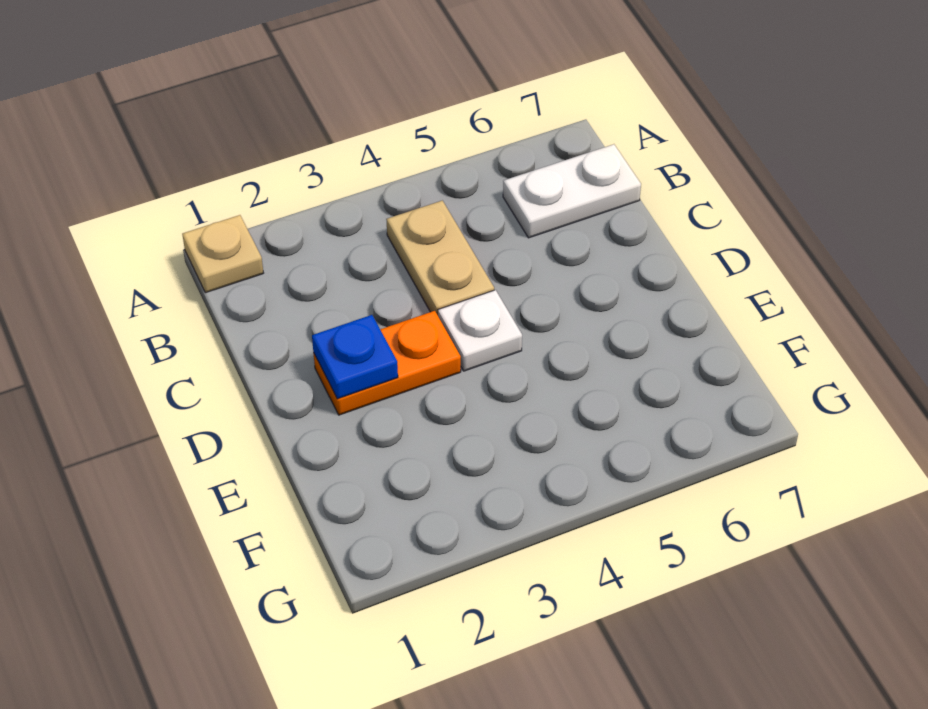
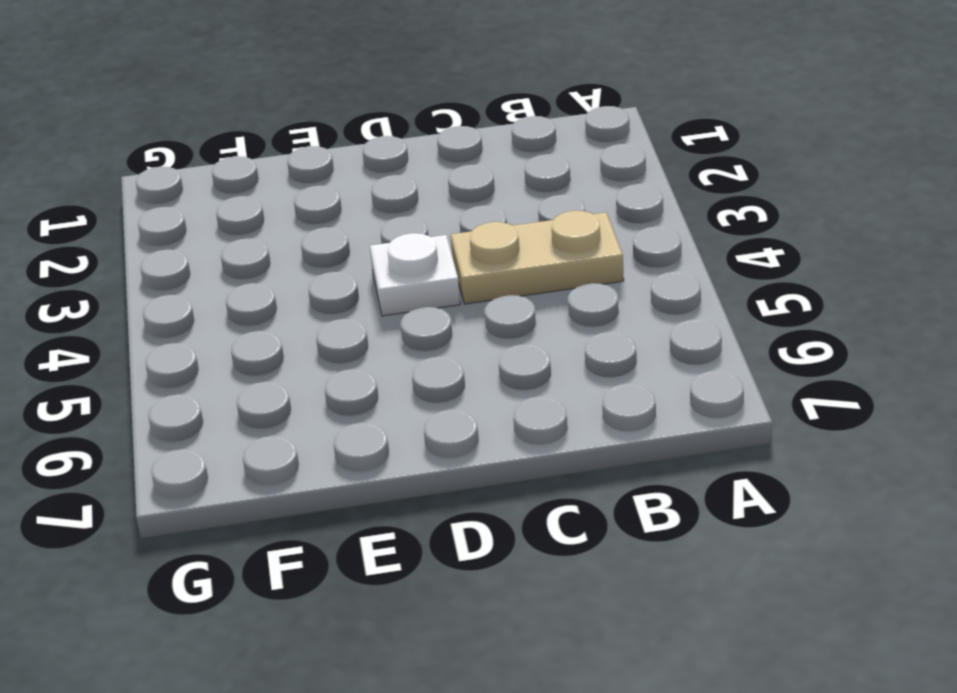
none -> tan 1x1 plate [182,215,263,293]
none -> white 1x2 plate [503,144,641,238]

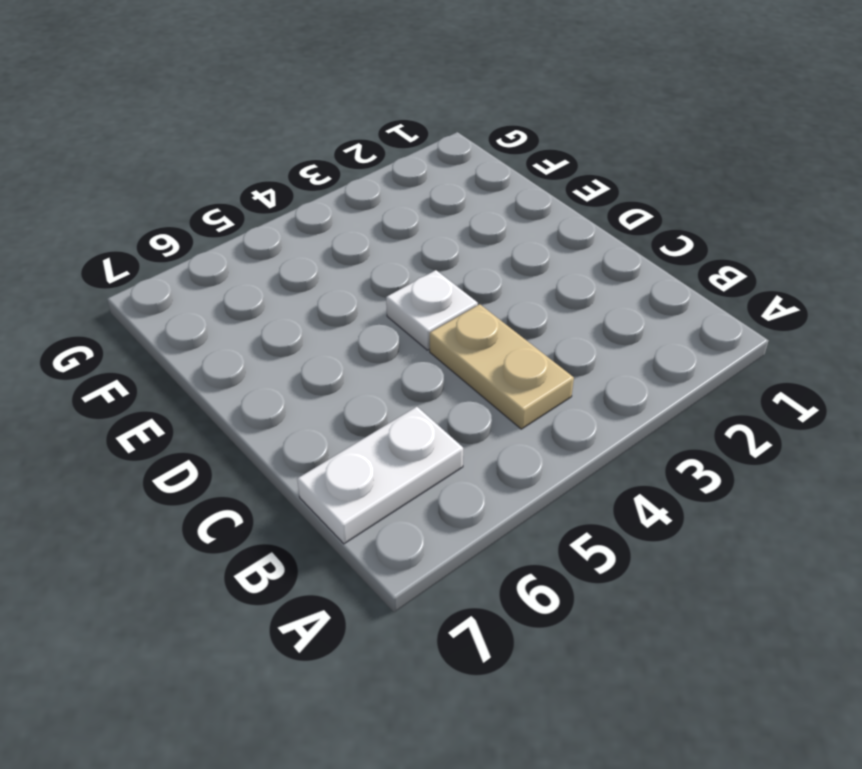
none -> tan 1x1 plate [182,215,263,293]
none -> orange 1x2 plate [314,311,461,415]

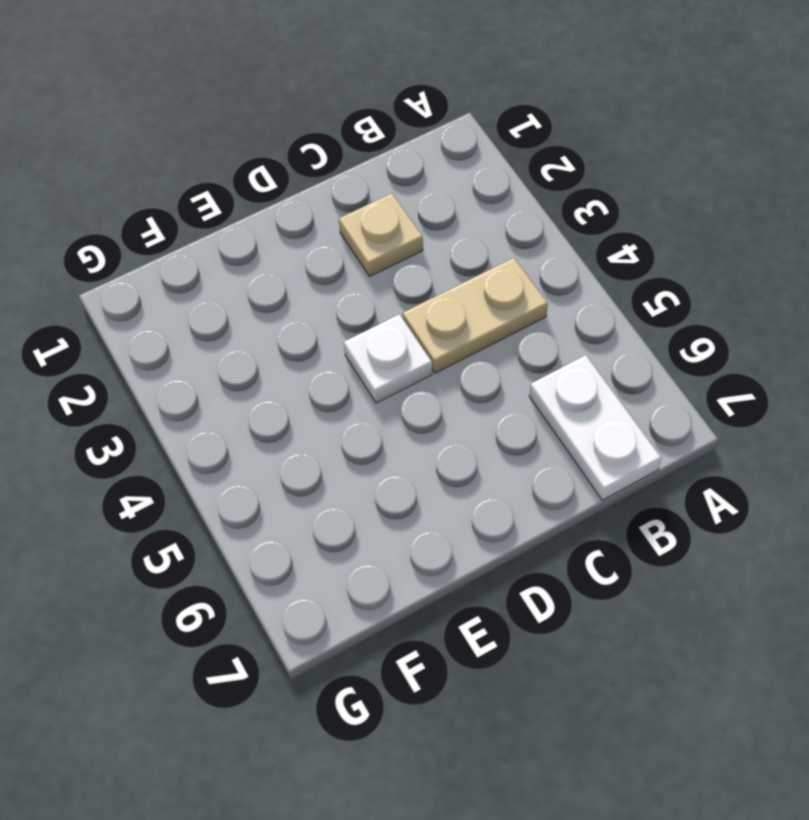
tan 1x1 plate [339,193,423,276] -> tan 1x1 plate moved to [182,215,263,293]
none -> orange 1x2 plate [314,311,461,415]
none -> blue 1x1 plate [312,315,398,399]

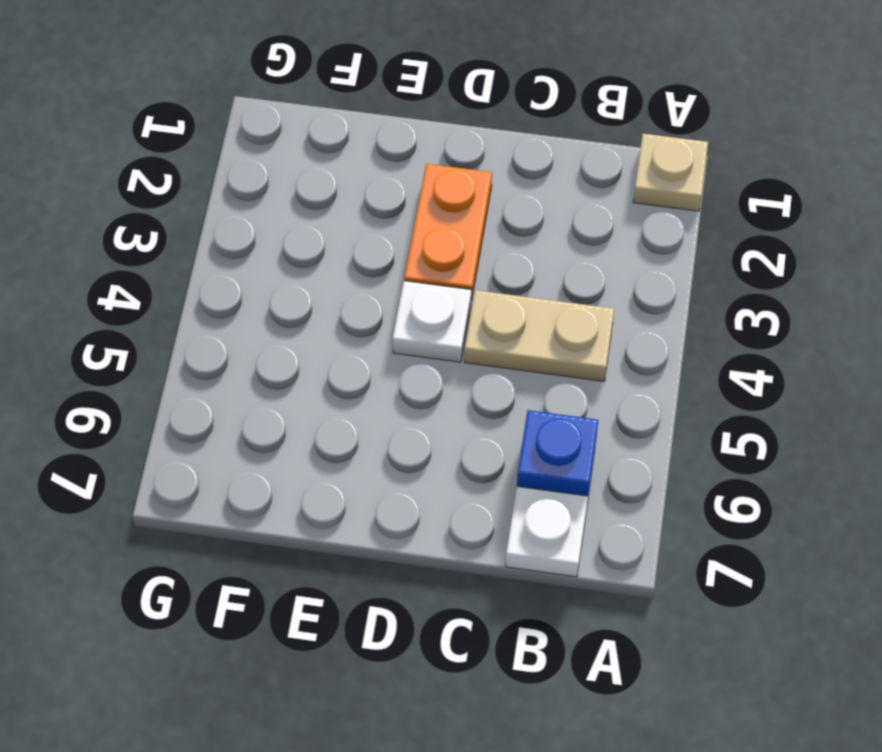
blue 1x1 plate [517,410,598,496] -> blue 1x1 plate moved to [312,315,398,399]

